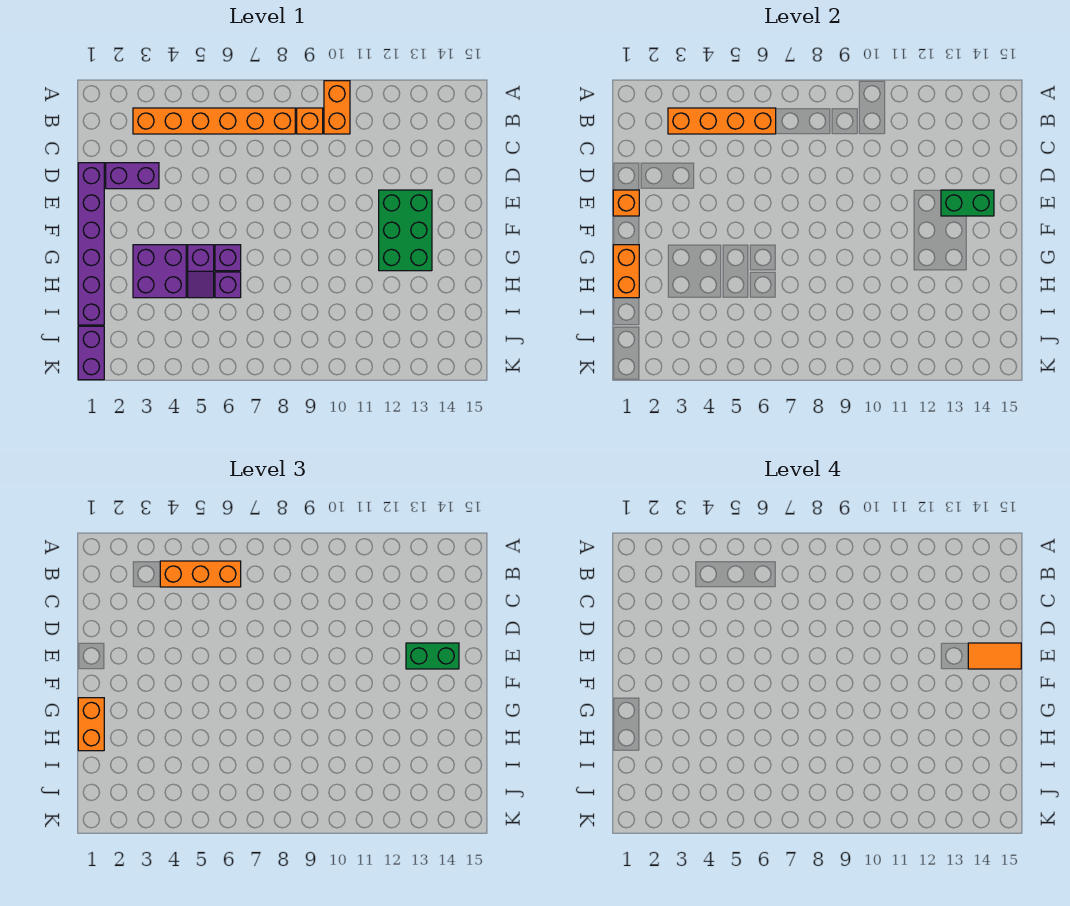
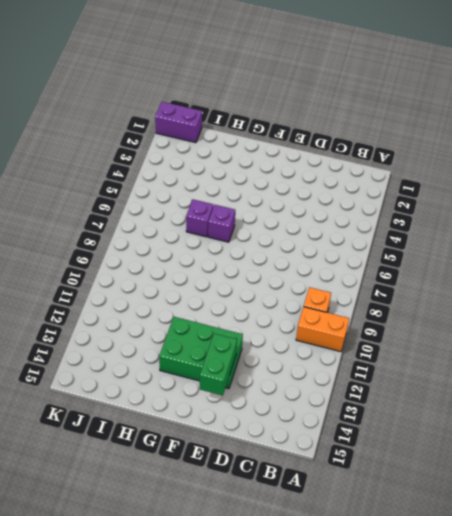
none -> orange 1x6 brick [133,108,295,134]
none -> purple 1x6 brick [78,163,104,325]
none -> purple 1x2 brick [106,163,159,189]

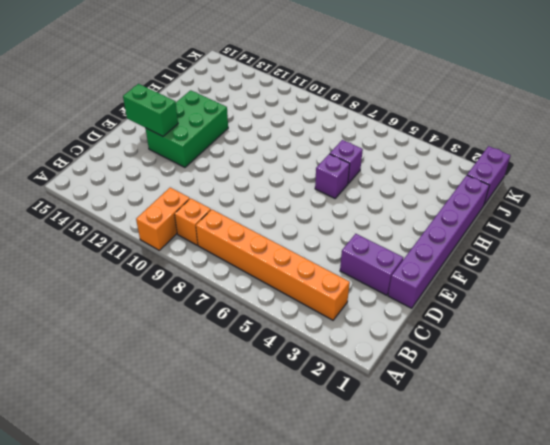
none -> purple 2x2 brick [133,245,186,298]
none -> purple 1x2 slope [188,245,214,298]
none -> orange 1x4 brick [668,108,776,134]

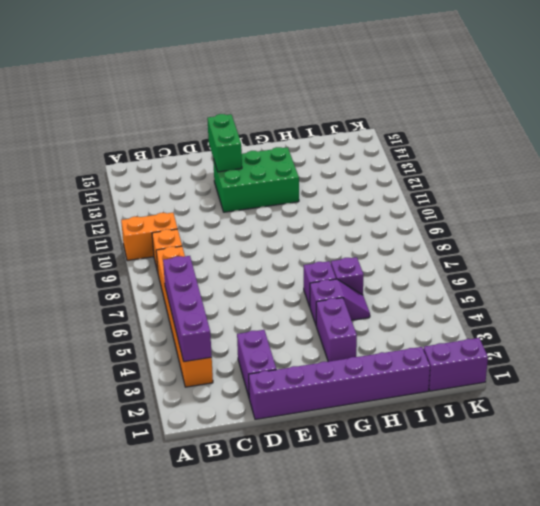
purple 1x4 brick [163,256,212,362] -> orange 1x4 brick [668,108,776,134]
purple 1x2 brick [316,298,357,362] -> purple 2x2 brick [133,245,186,298]
none -> orange 1x1 brick [613,190,639,216]
none -> orange 1x2 brick [613,245,639,298]
none -> orange 1x3 brick [160,561,241,587]

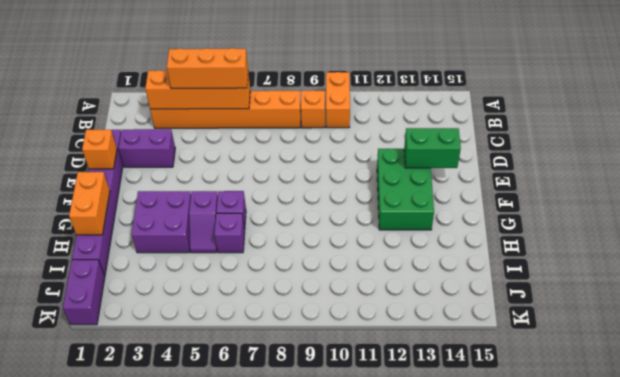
none -> green 1x2 brick [406,643,459,669]
none -> orange 1x2 brick [78,698,104,751]
none -> orange 1x2 tile [968,643,1021,669]

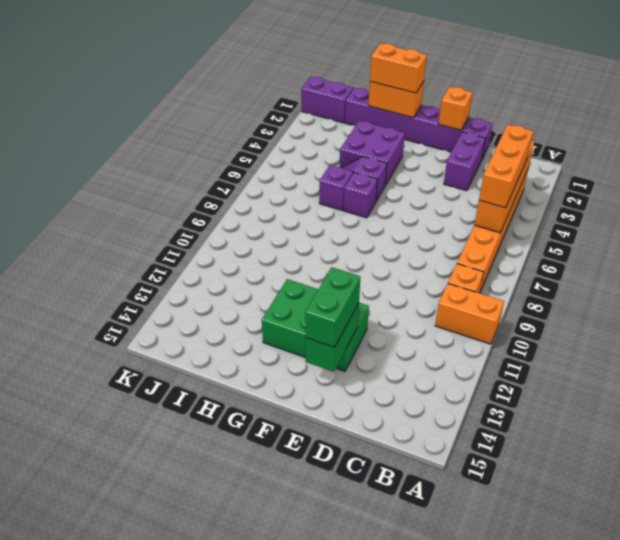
none -> orange 1x2 tile [968,643,1021,669]

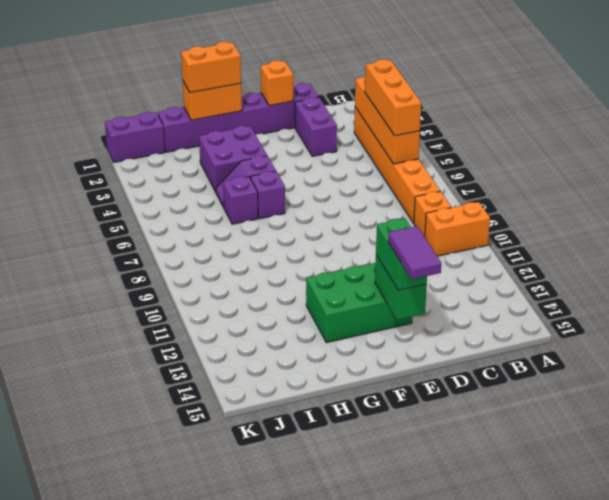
purple 1x2 tile [388,226,441,279] -> orange 1x2 tile [968,643,1021,669]

